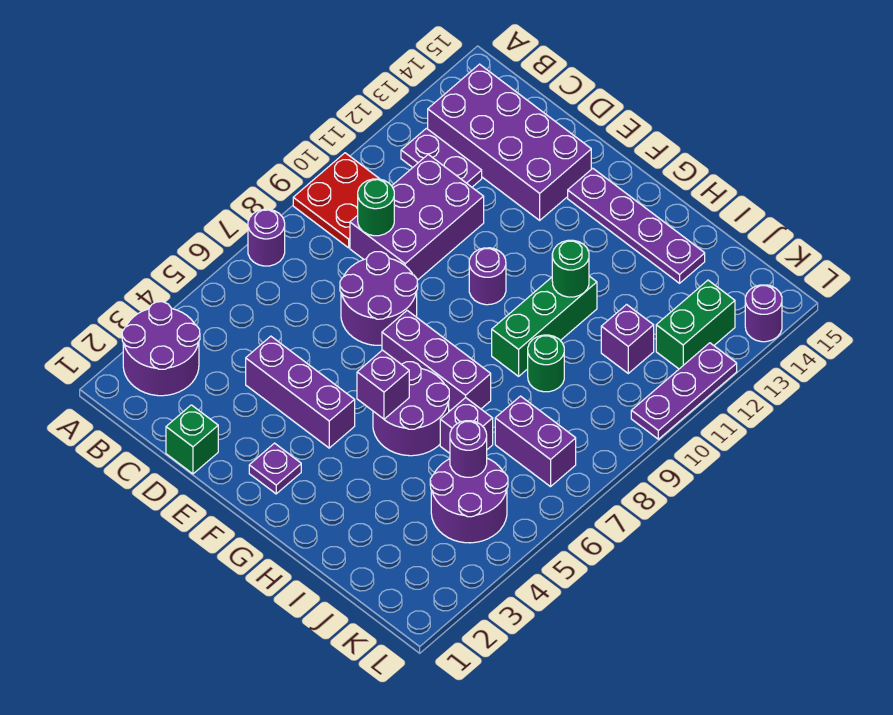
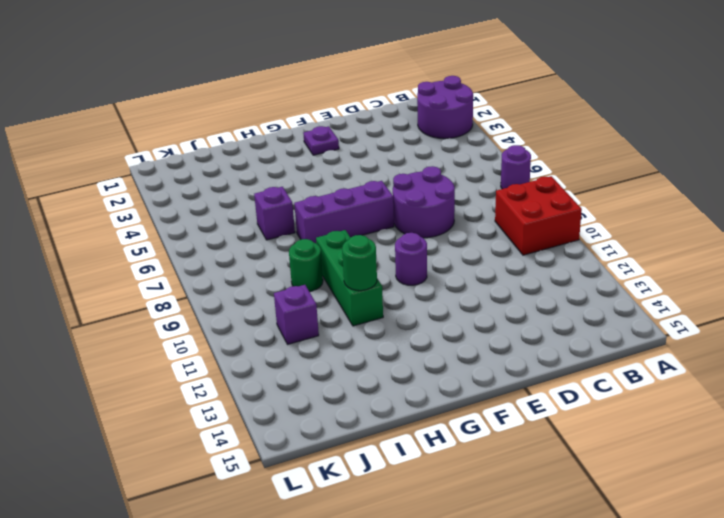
red 2x2 brick [495,176,582,255] -> red 2x2 plate [293,153,379,248]
none -> purple 1x2 plate [401,128,482,187]
none -> purple 2x4 brick [428,64,591,220]
none -> purple 2x3 brick [350,154,484,280]

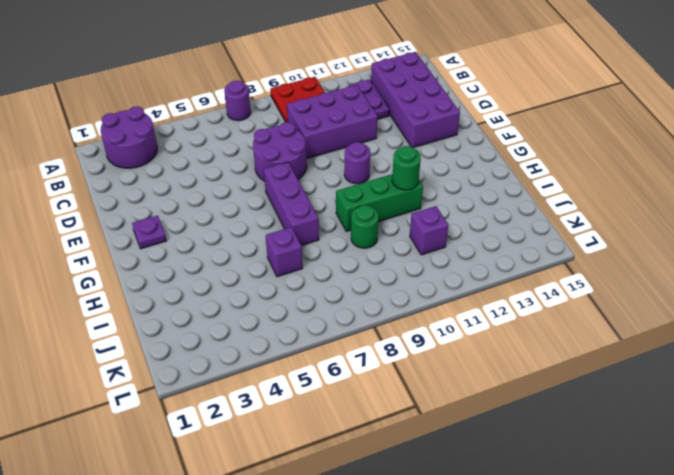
none -> green 1x1 brick [166,405,218,474]
none -> purple 1x3 brick [246,336,355,448]
none -> purple 1x4 plate [568,168,705,283]

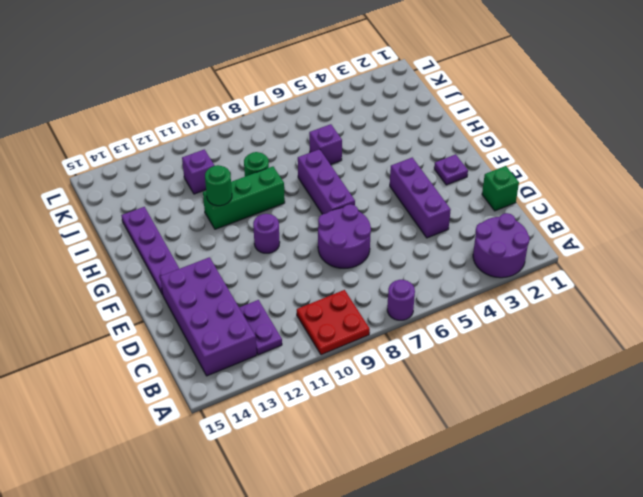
none -> purple 2x3 brick [350,154,484,280]
none -> purple 2x2 round brick [373,362,449,456]
none -> purple 2x2 round brick [430,458,508,543]

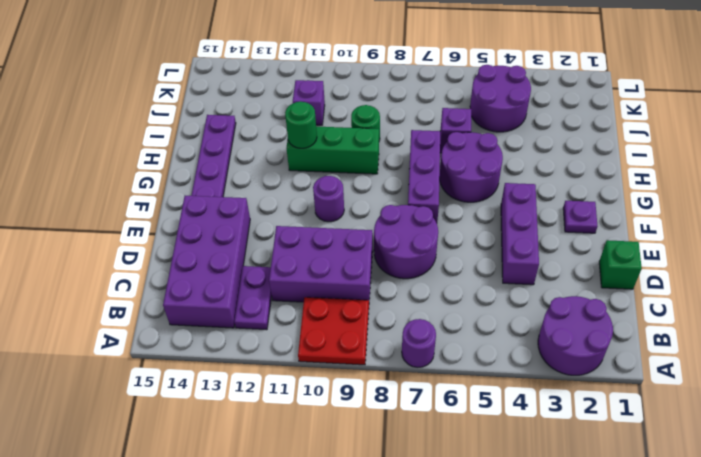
none -> purple 1x2 brick [495,396,576,487]
none -> green 1x2 brick [656,280,735,369]
none -> purple 1x3 plate [631,343,737,439]

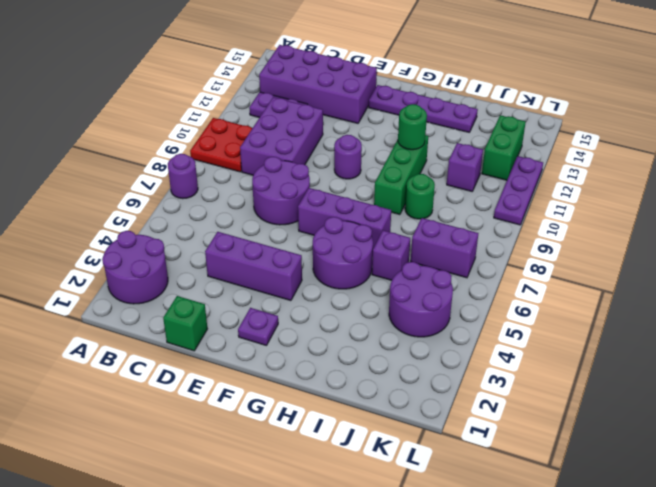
none -> purple 1x1 round brick [745,285,782,342]
none -> green 1x1 round brick [358,179,394,236]
none -> purple 1x1 brick [357,350,409,419]

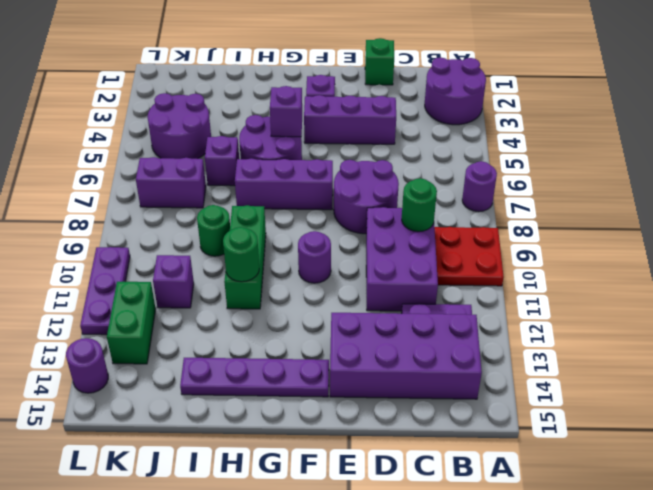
none -> purple 1x1 round brick [450,421,487,477]

